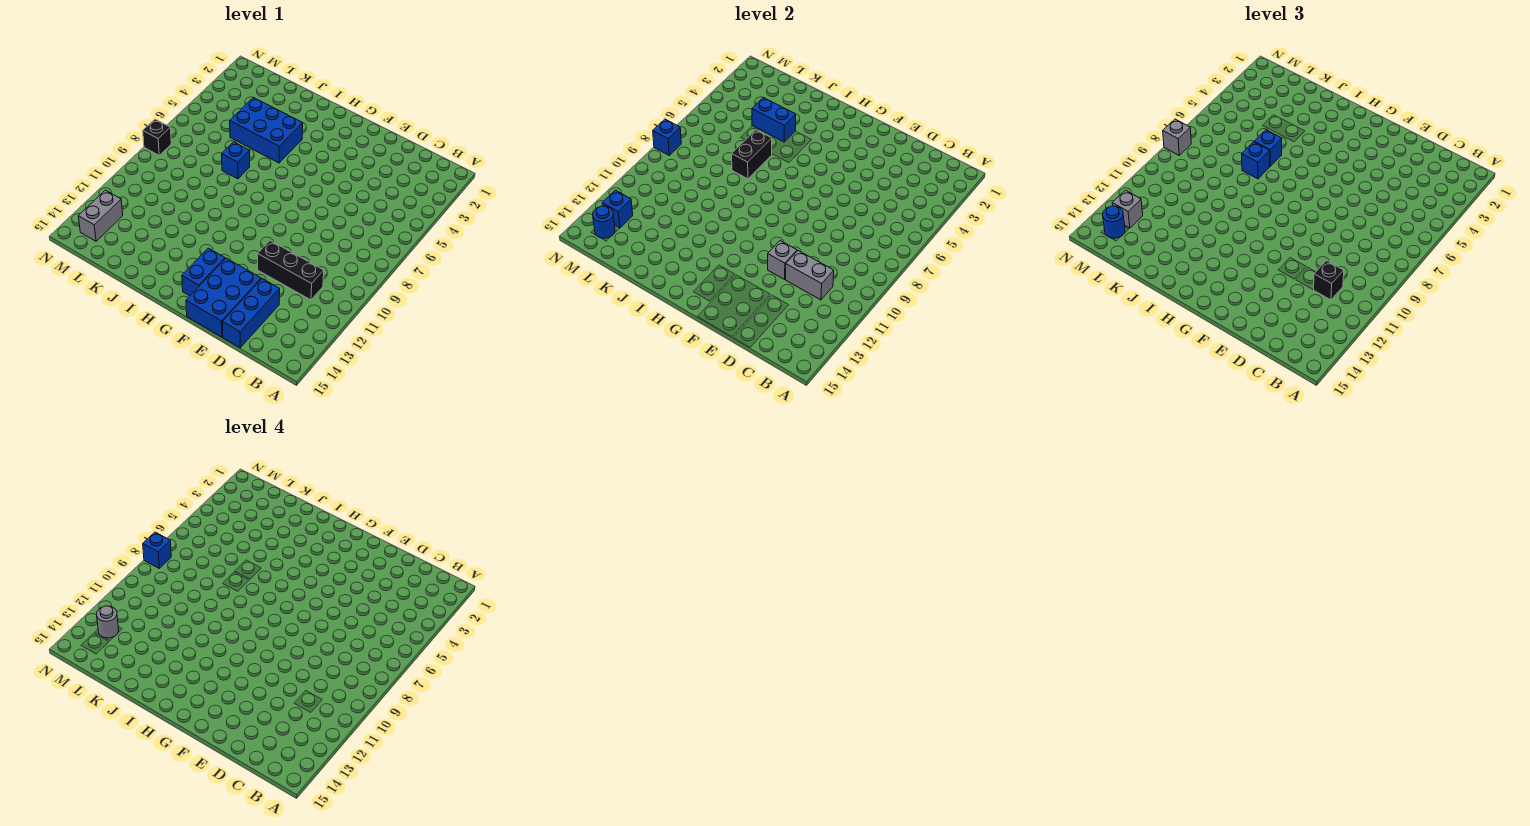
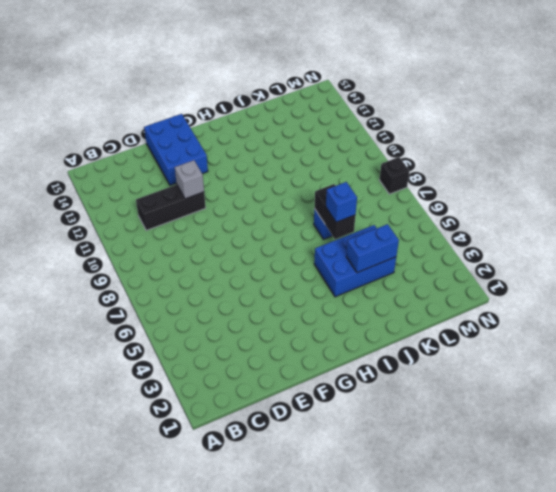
none -> blue 1x3 brick [222,279,280,348]
none -> blue 1x2 brick [182,248,225,296]
none -> grey 1x2 brick [78,190,123,241]

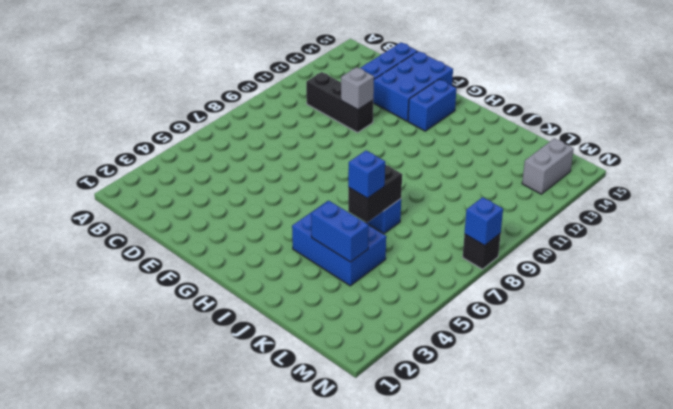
none -> grey 1x2 brick [786,251,834,300]
none -> blue 1x1 brick [602,190,633,228]
none -> blue 1x1 round brick [593,206,615,238]

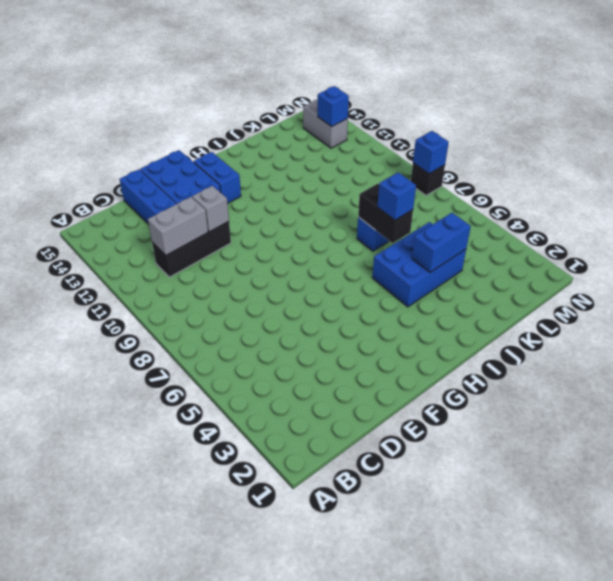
none -> blue 1x1 round brick [593,206,615,238]
none -> black 1x1 brick [1314,261,1344,300]
none -> blue 1x1 brick [1242,142,1270,179]

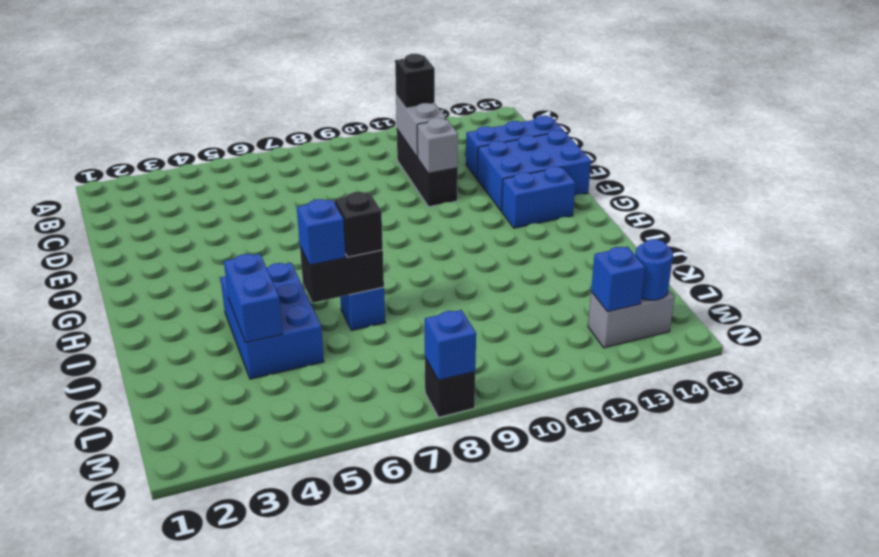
black 1x1 brick [335,192,383,257] -> blue 1x1 brick [1242,142,1270,179]
none -> grey 1x1 brick [1112,190,1143,228]
none -> blue 1x1 round brick [1103,206,1125,238]
none -> grey 1x1 brick [1163,119,1191,155]

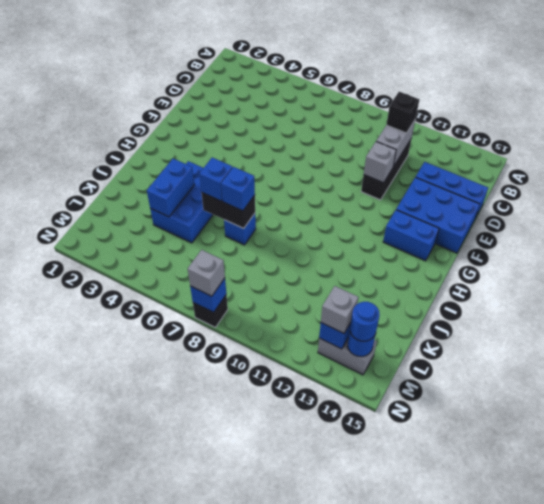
none -> grey 1x1 round brick [97,606,119,638]
none -> blue 1x1 brick [143,532,171,568]

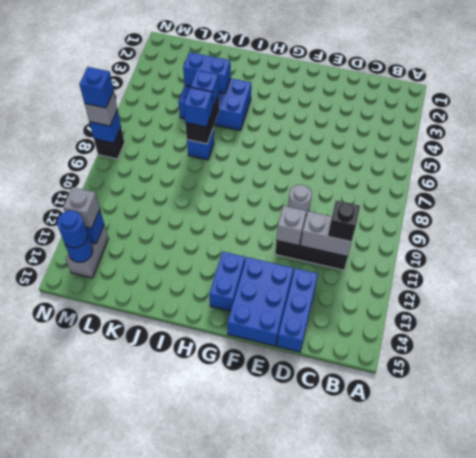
grey 1x1 round brick [288,185,312,215] -> grey 1x1 round brick moved to [97,606,119,638]

